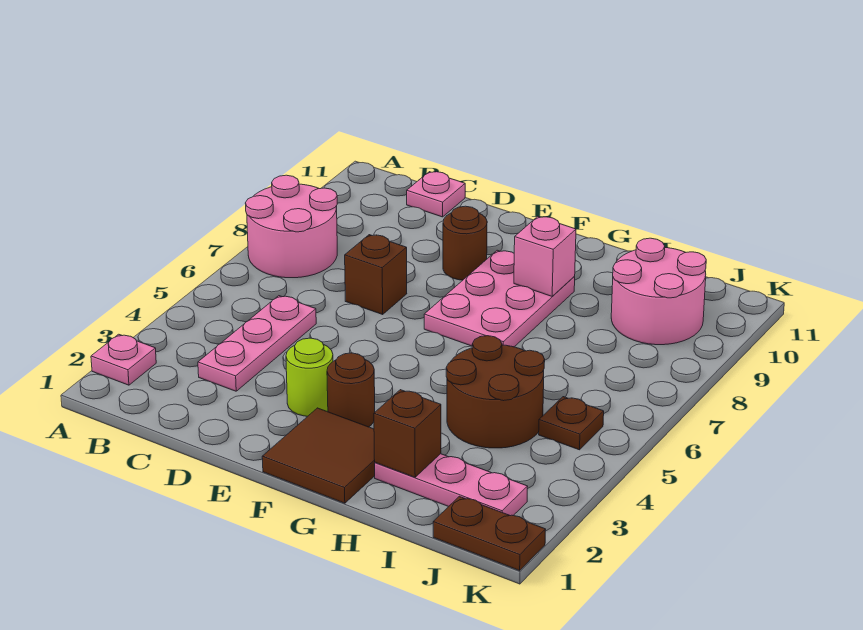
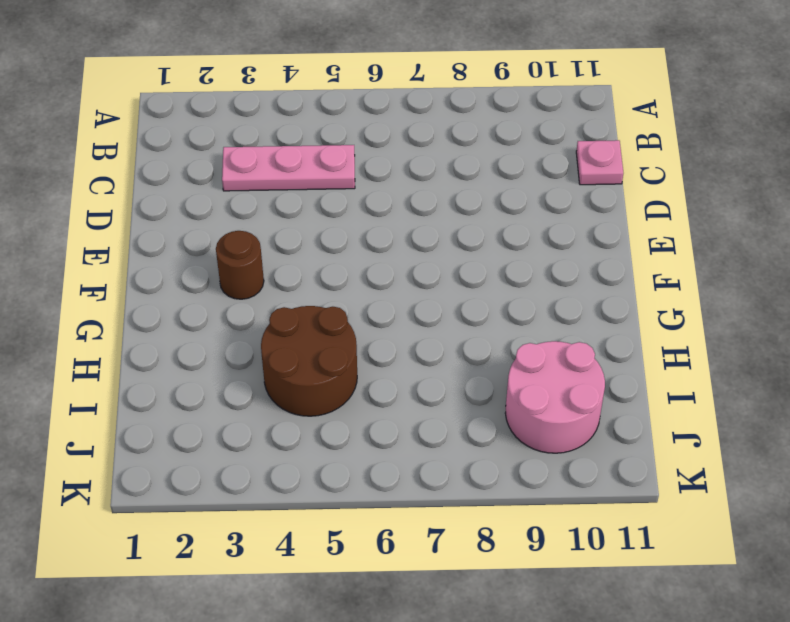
none -> pink 1x1 plate [91,334,156,385]
none -> pink 2x2 round brick [246,175,337,278]
none -> brown 1x1 brick [345,235,407,314]

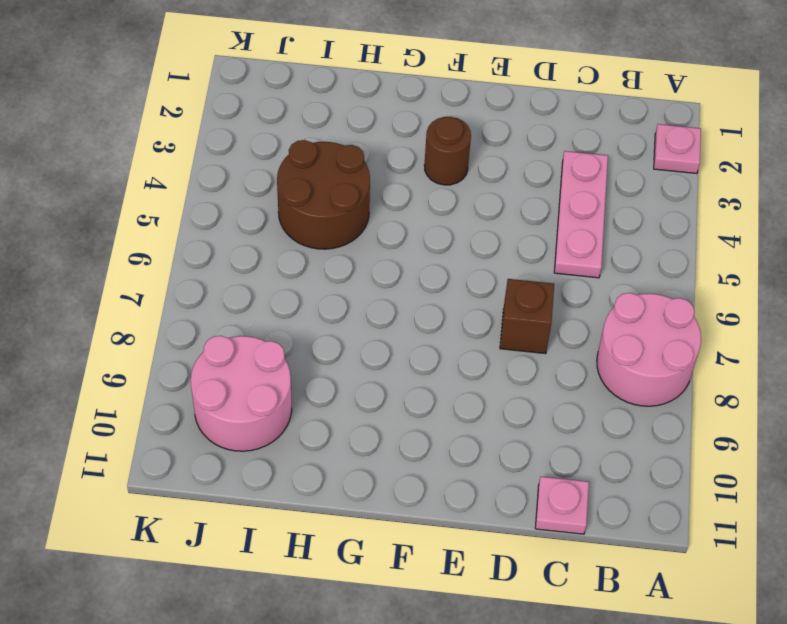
none -> lime 1x1 round brick [286,338,333,416]
none -> brown 1x1 round brick [443,206,487,280]
none -> brown 2x2 tile [262,408,375,503]

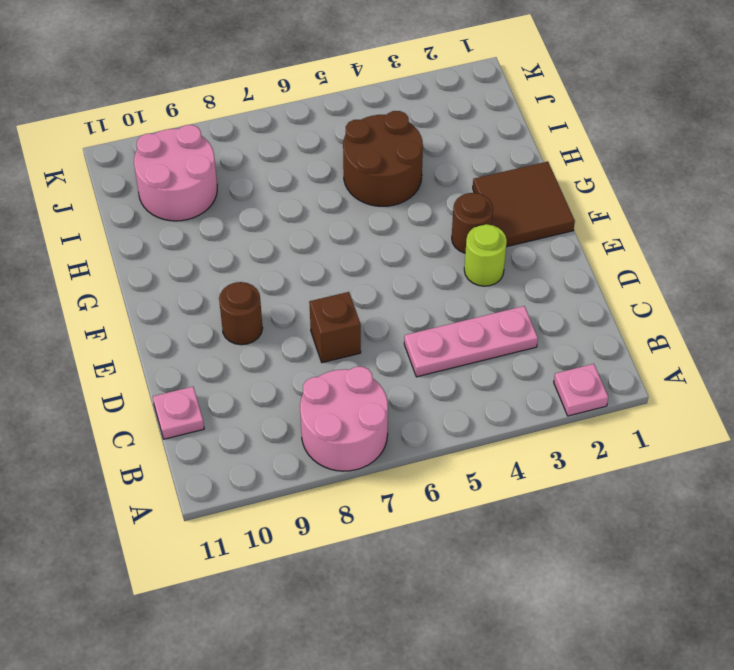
none -> pink 2x3 plate [424,250,575,347]
none -> pink 1x3 plate [375,454,528,516]
none -> brown 1x2 plate [433,496,546,571]

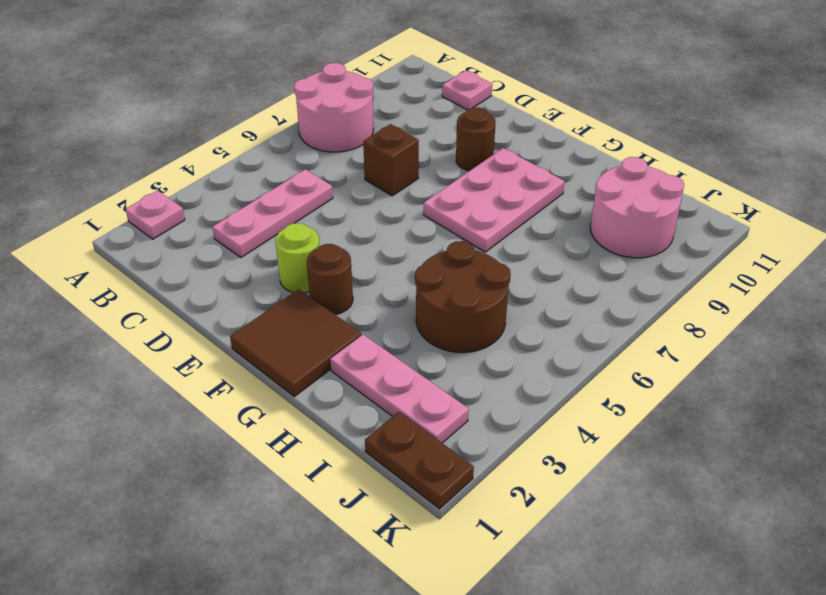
none -> brown 1x1 plate [539,397,604,450]
none -> pink 1x1 brick [514,216,576,296]
none -> brown 1x1 brick [374,390,441,477]

